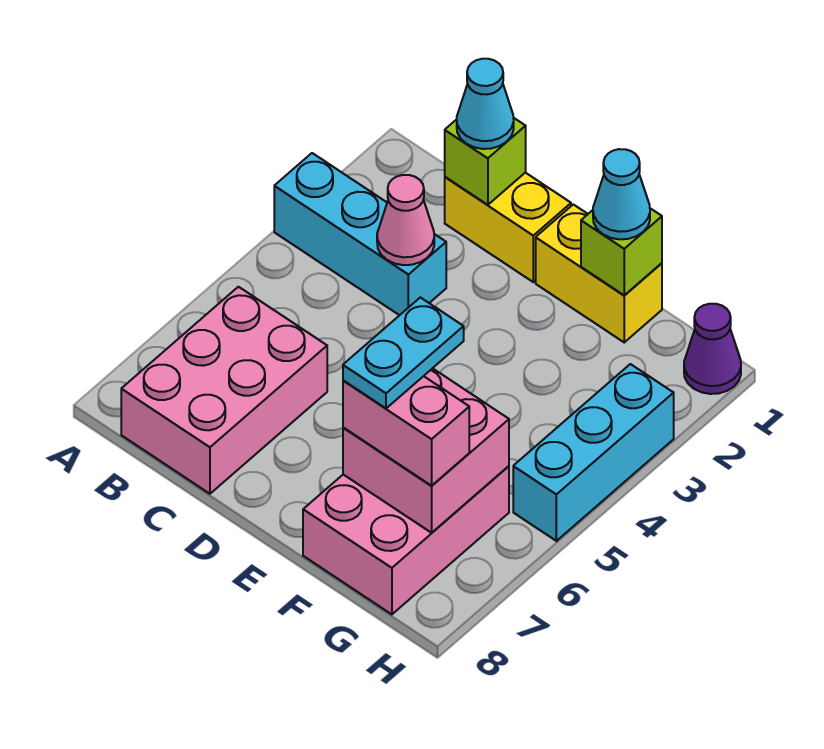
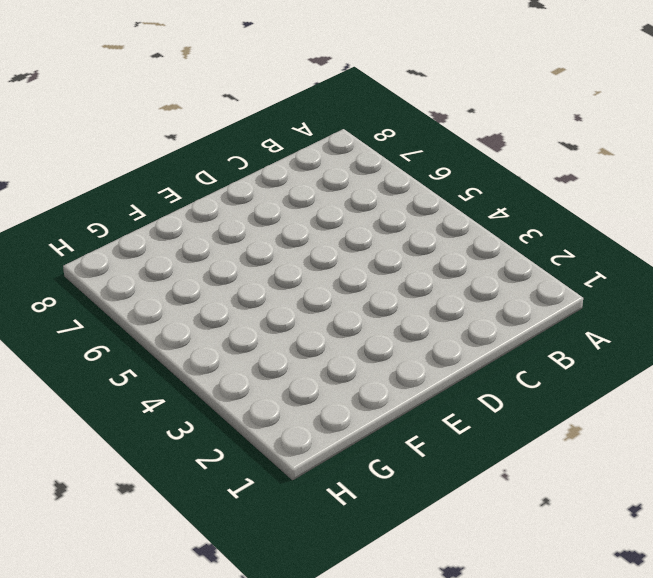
none -> cyan 1x3 brick [274,153,446,315]
none -> pink 2x3 brick [121,287,327,494]
none -> yellow 1x2 brick [445,173,571,282]

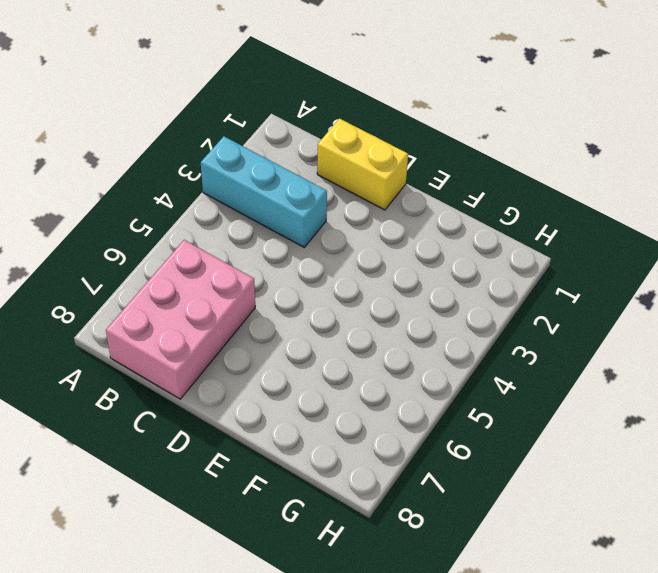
none -> yellow 1x2 brick [536,204,662,342]
none -> pink 2x3 brick [303,466,509,614]
none -> purple 1x1 cone [684,304,741,394]

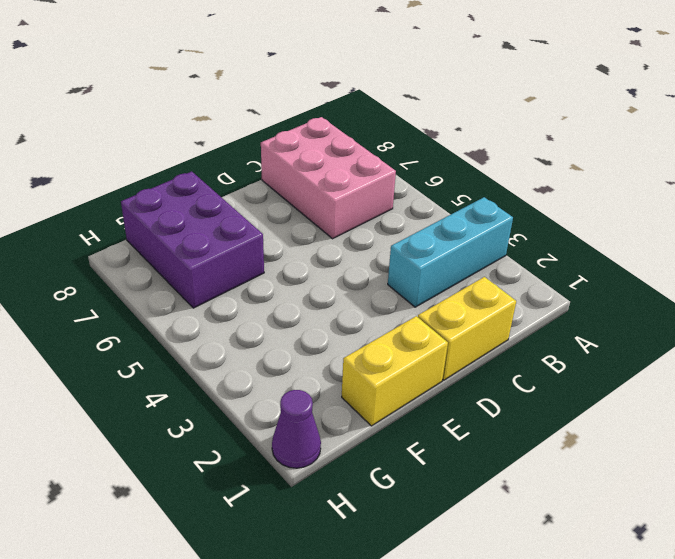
purple 2x3 brick [121,172,264,308] -> pink 2x3 brick [303,466,509,614]
none -> cyan 1x3 brick [513,364,674,541]
none -> lime 1x1 brick [445,118,526,205]
none -> pink 1x1 cone [377,175,434,265]

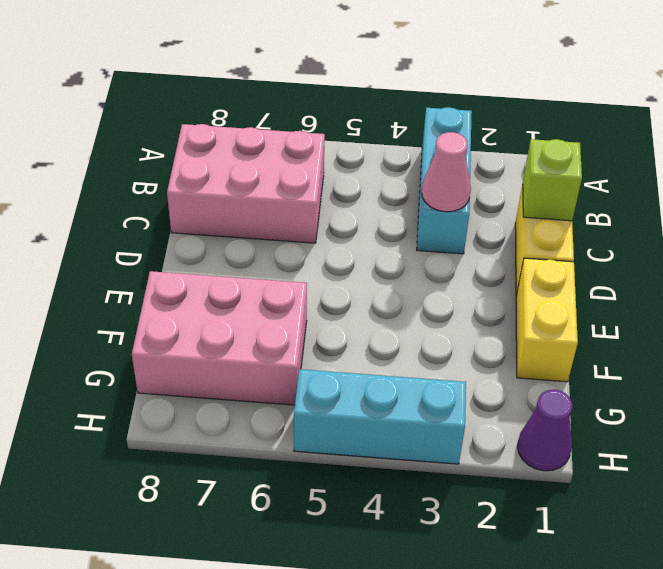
none -> lime 1x1 brick [581,208,662,295]
none -> pink 2x2 brick [343,368,509,533]
none -> cyan 1x1 cone [457,59,514,149]

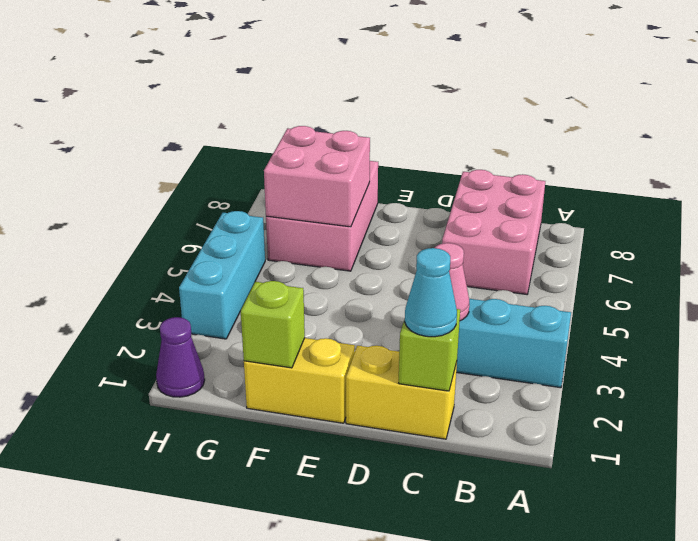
none -> cyan 1x1 cone [593,149,650,239]
none -> pink 1x2 brick [343,376,469,486]
none -> cyan 1x2 plate [343,297,464,408]

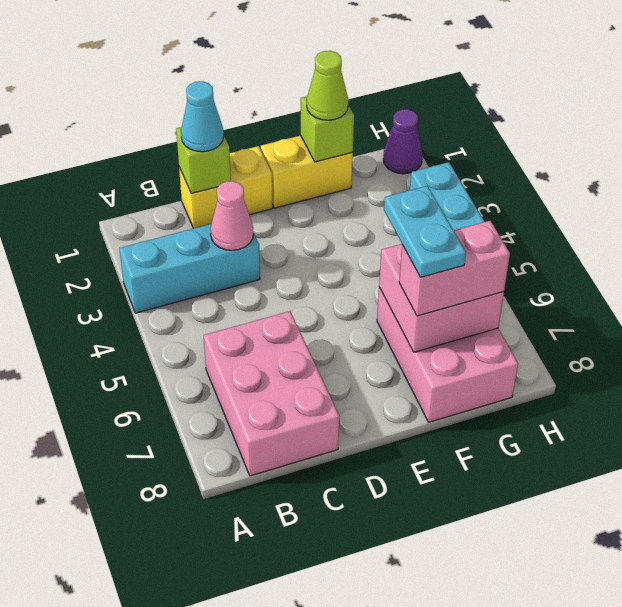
lime 1x1 cone [307,51,348,120] -> cyan 1x1 cone [593,149,650,239]

